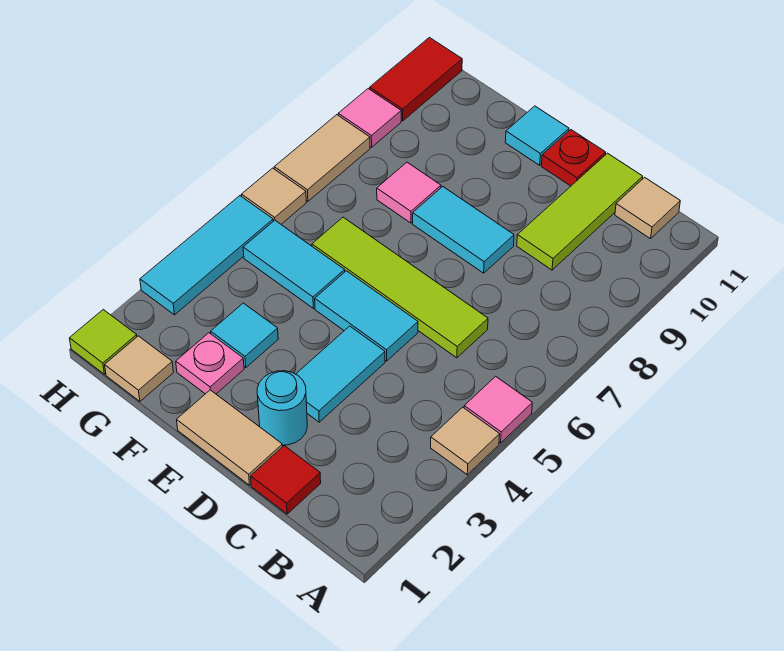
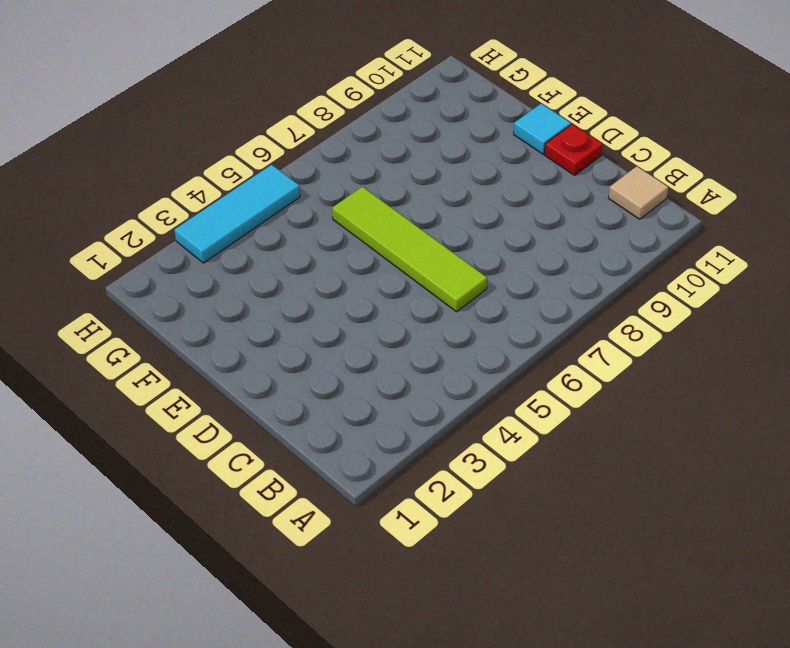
none -> tan 1x1 tile [431,407,500,475]
none -> pink 1x1 tile [464,376,532,443]
none -> red 1x1 tile [251,446,321,514]

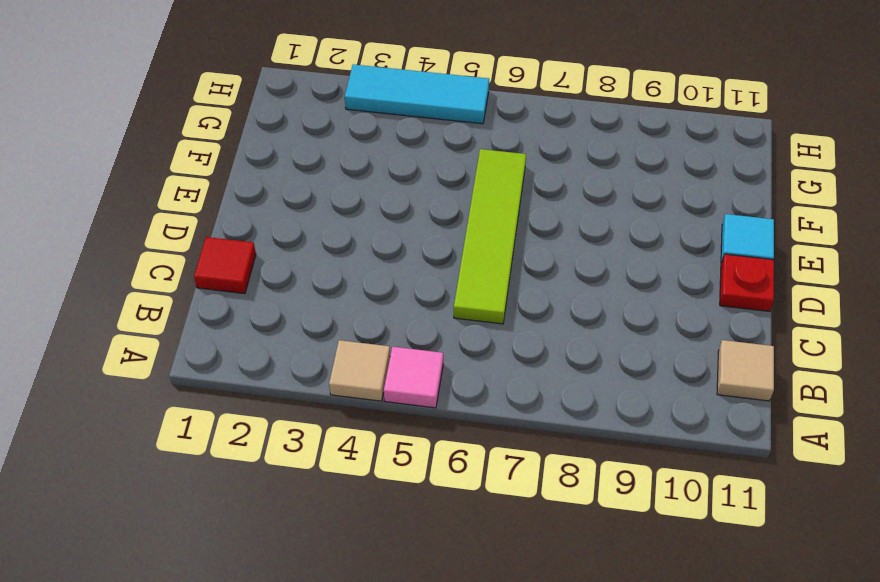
none -> lime 1x3 tile [517,153,643,270]
none -> tan 1x2 tile [177,390,283,485]
none -> cyan 1x1 round brick [257,371,307,445]

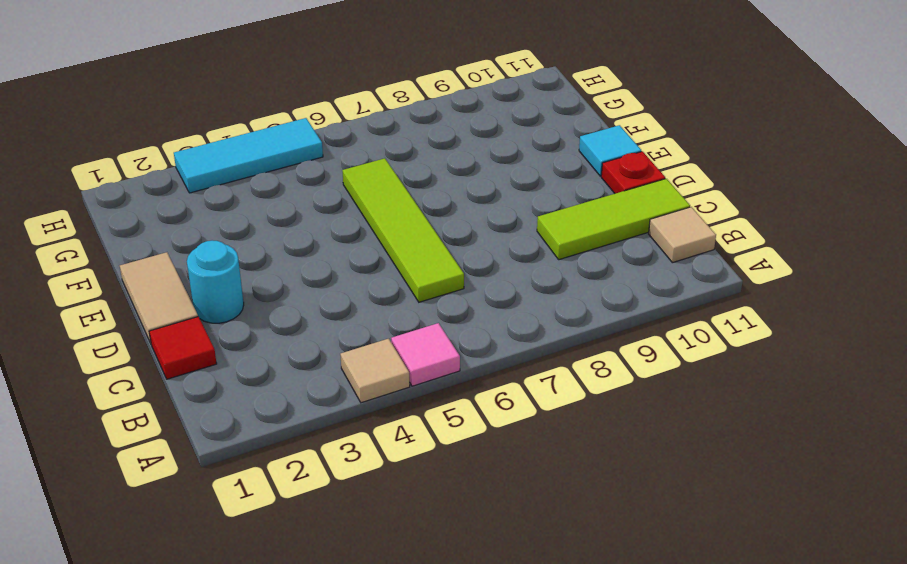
none -> cyan 1x2 tile [296,326,385,422]
none -> cyan 1x2 tile [315,271,418,361]
none -> cyan 1x2 tile [413,187,514,273]

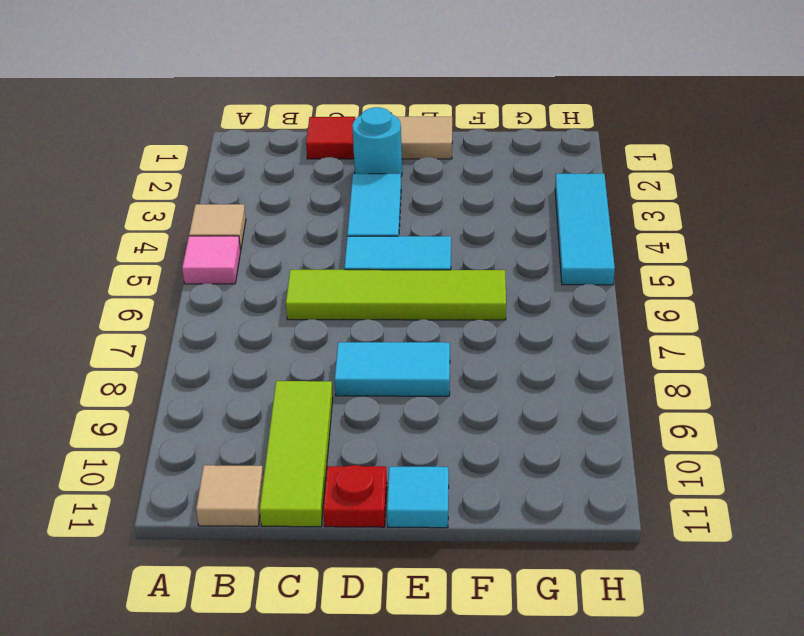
none -> pink 1x1 plate [176,333,244,394]
none -> cyan 1x1 tile [211,303,278,368]
none -> cyan 1x2 tile [243,220,345,308]

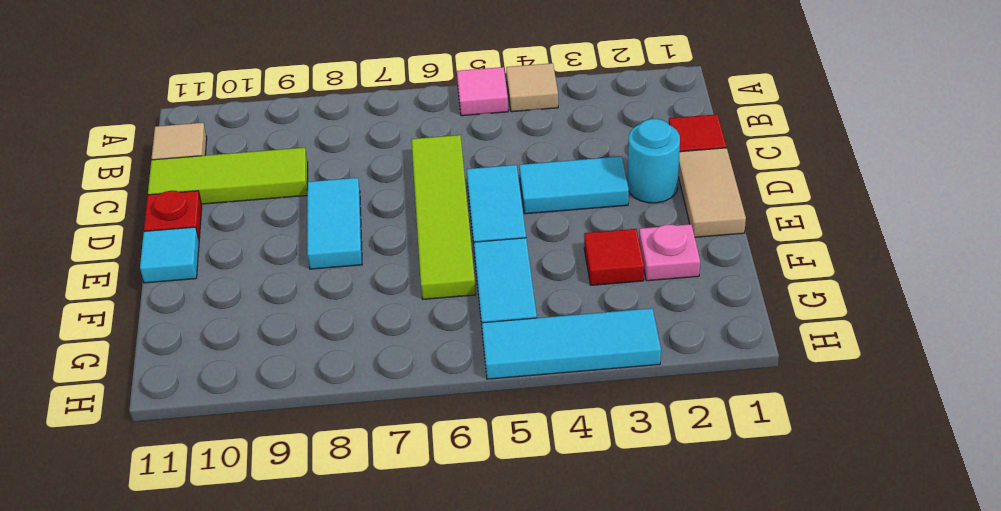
red 1x1 tile [584,229,644,285] -> cyan 1x1 tile [211,303,278,368]
none -> pink 1x1 tile [377,162,441,223]
none -> tan 1x1 tile [105,336,173,401]
none -> lime 1x1 tile [70,310,137,374]

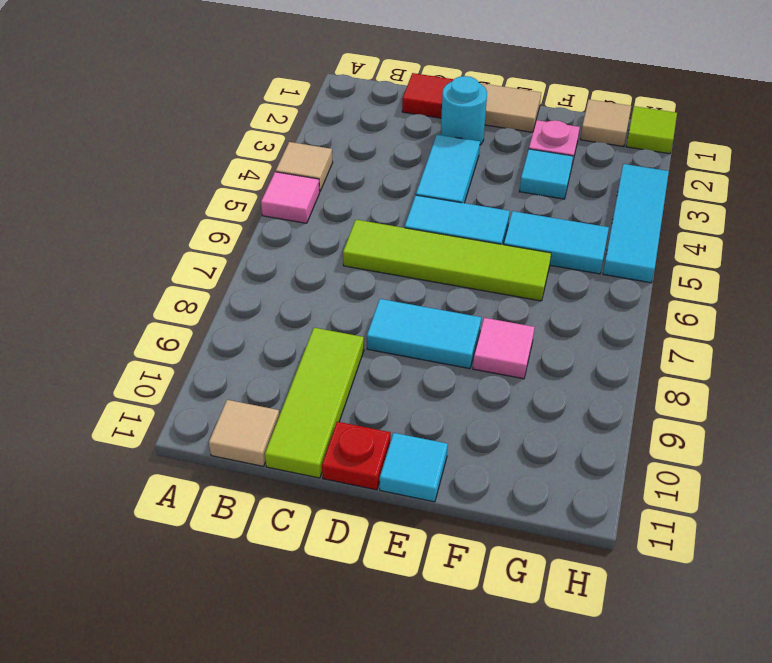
none -> tan 1x1 tile [241,168,306,224]
none -> tan 1x2 tile [274,115,370,201]
none -> pink 1x1 tile [338,89,401,147]

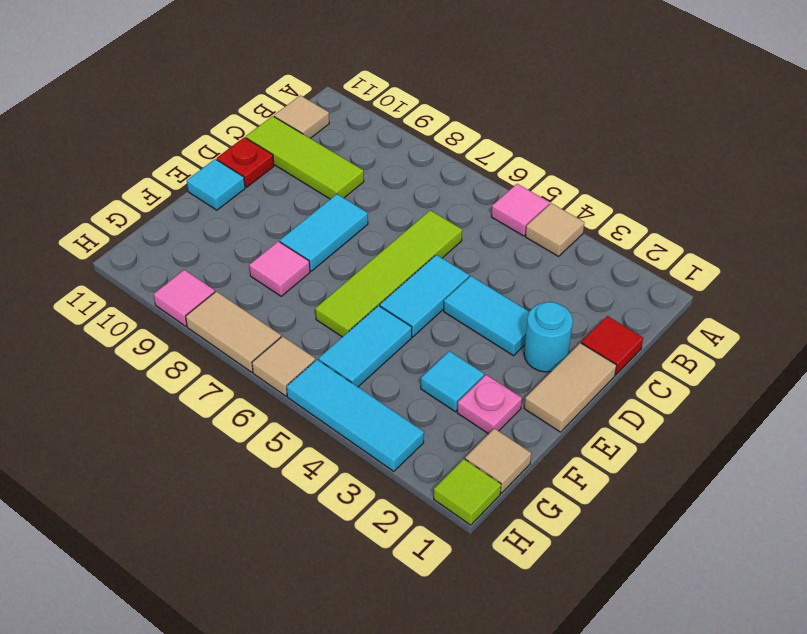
none -> red 1x2 tile [370,37,462,121]

